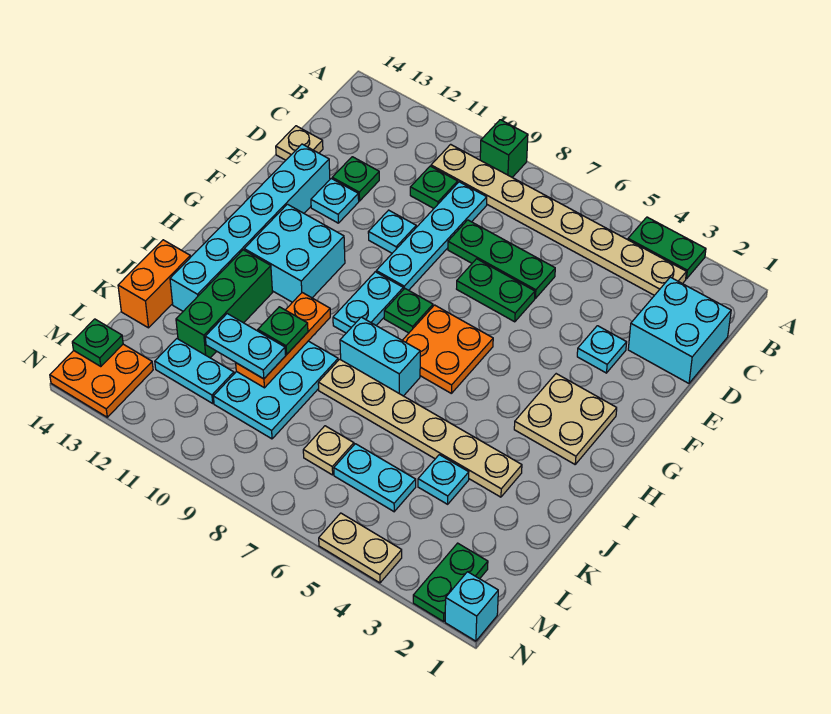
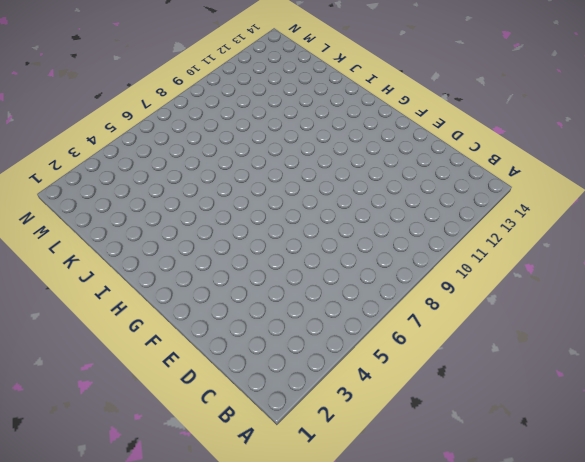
none -> green 1x2 plate [628,217,706,279]
none -> green 1x1 brick [480,120,528,177]
none -> tan 1x8 plate [431,144,686,295]
none -> cyan 2x2 brick [628,277,731,383]

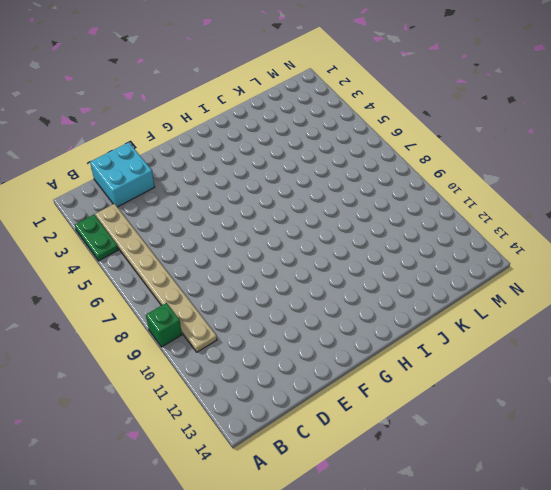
none -> cyan 1x4 plate [376,182,487,290]
none -> green 1x1 plate [410,166,458,208]
none -> green 1x3 plate [448,220,555,298]
none -> green 1x1 plate [332,157,379,201]

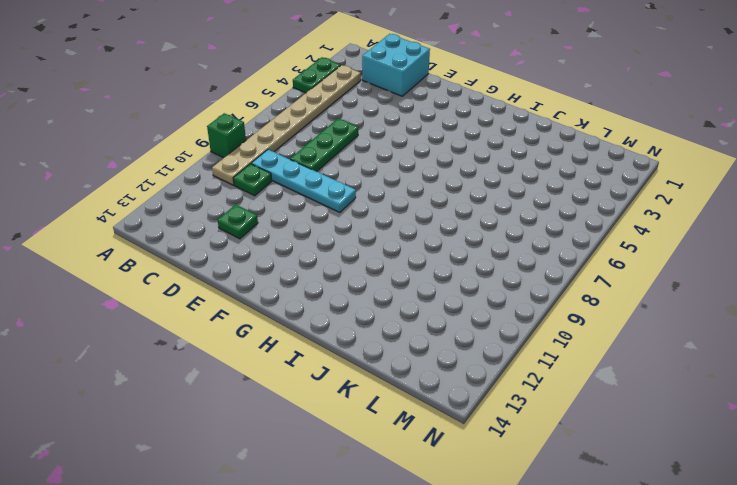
none -> tan 1x1 plate [276,126,323,160]
none -> cyan 1x1 plate [577,326,627,373]
none -> green 1x2 plate [457,259,535,322]
none -> cyan 1x1 plate [368,210,416,253]

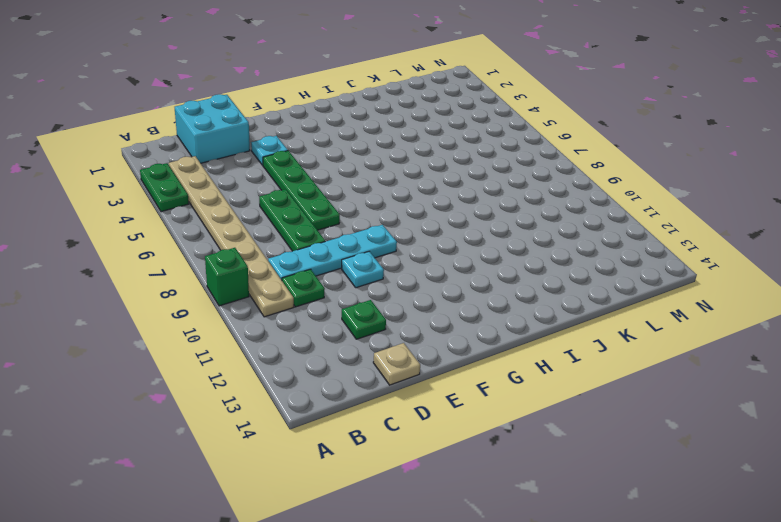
green 1x4 plate [263,151,340,230] -> green 1x2 plate [457,259,535,322]
none -> cyan 1x1 plate [311,179,359,223]
none -> cyan 1x6 brick [170,144,330,311]
none -> tan 2x2 plate [514,374,617,464]
none -> orange 2x2 plate [402,305,493,393]

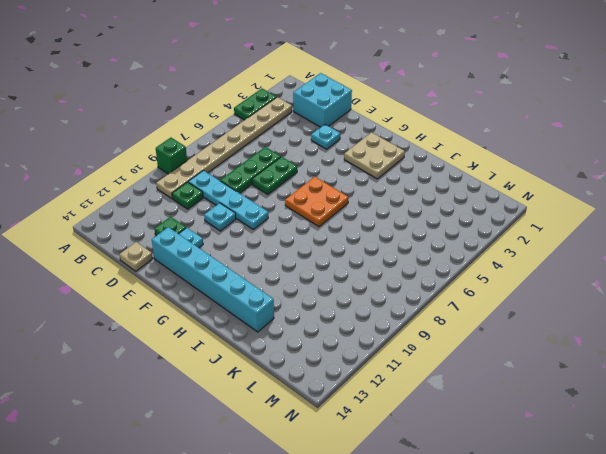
none -> green 1x1 plate [384,289,433,333]
none -> cyan 1x2 plate [333,272,403,333]
none -> cyan 2x2 brick [244,204,345,302]
none -> cyan 1x2 brick [340,317,420,396]

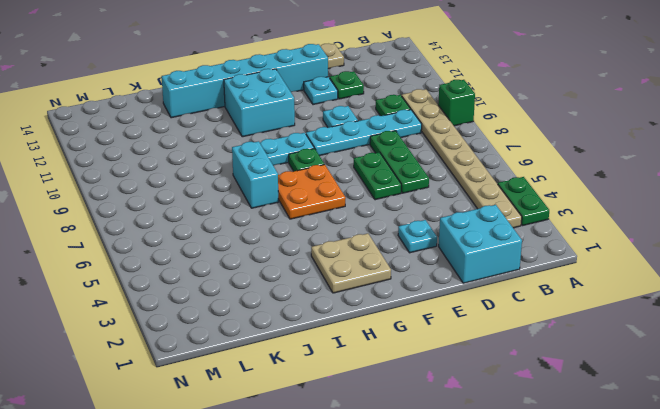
none -> green 1x3 brick [176,250,272,358]
none -> tan 1x6 plate [318,359,522,497]
none -> cyan 2x3 plate [213,341,338,439]
none -> orange 1x2 brick [118,240,190,328]

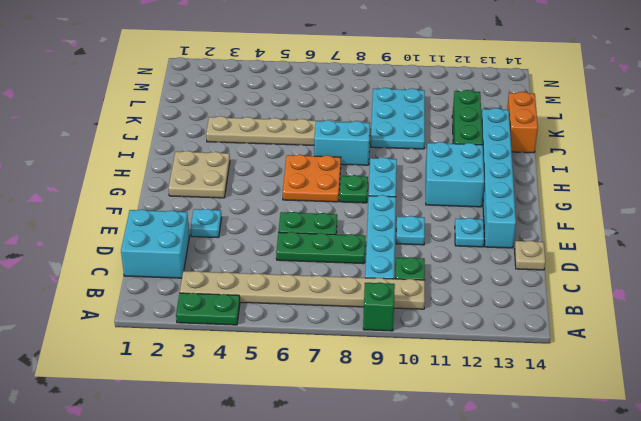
none -> green 1x1 plate [332,157,379,201]
none -> cyan 1x1 plate [418,455,469,504]
none -> cyan 1x2 plate [334,444,416,512]
none -> tan 1x1 plate [303,426,354,475]

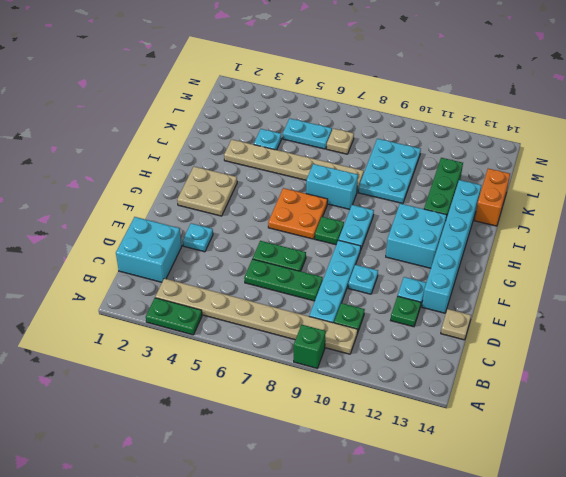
none -> cyan 1x2 plate [155,339,234,403]
none -> green 1x2 plate [413,543,488,621]
none -> orange 2x2 plate [50,344,153,417]
none -> cyan 1x1 brick [445,572,498,641]

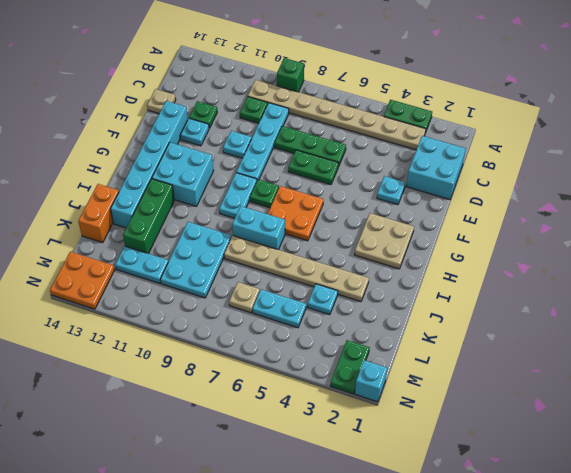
none -> tan 1x2 plate [319,513,402,583]
none -> orange 1x3 plate [236,293,330,388]
none -> green 1x1 plate [72,319,123,367]
none -> green 1x1 plate [258,307,308,354]

